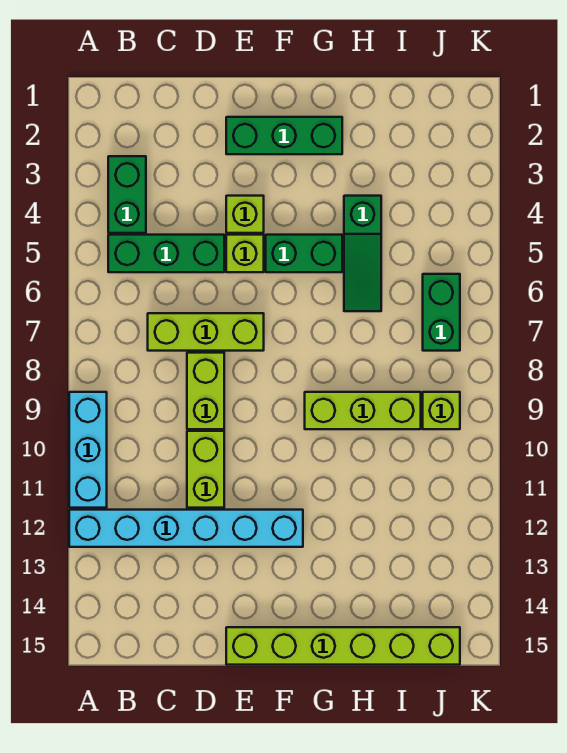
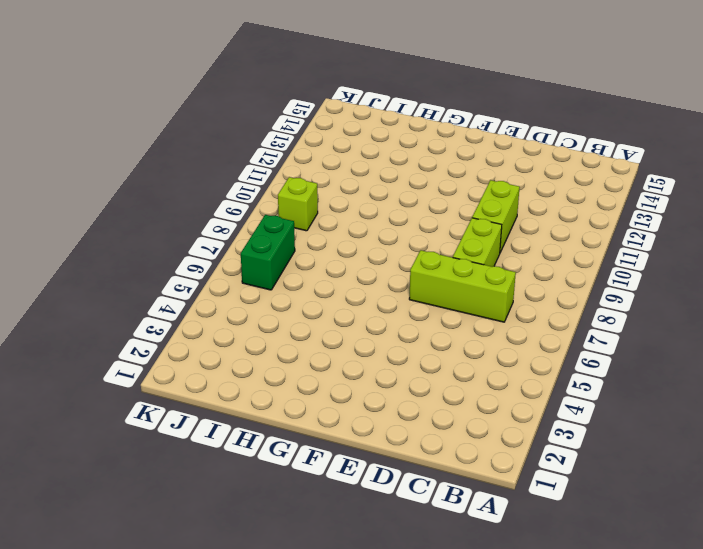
none -> cyan 1x3 brick [69,392,107,508]
none -> cyan 1x6 brick [69,510,303,547]
none -> green 1x2 brick [108,156,146,233]

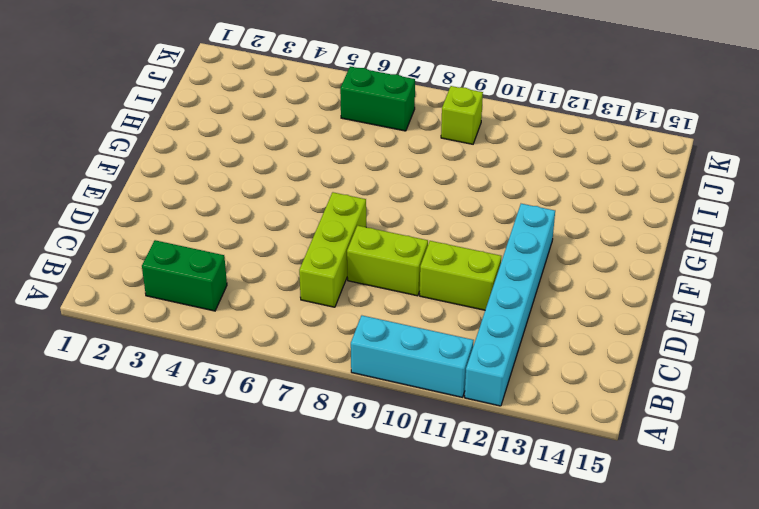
none -> green 1x3 brick [108,235,224,272]
none -> green 1x3 brick [226,117,342,154]
none -> lime 1x1 brick [226,196,264,233]

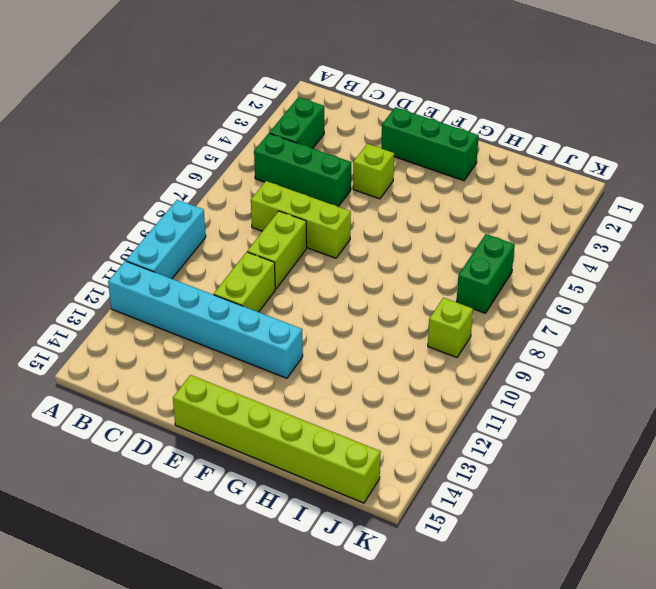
none -> lime 1x1 brick [226,235,264,272]
none -> green 1x2 brick [266,235,342,272]
none -> lime 1x3 brick [305,392,421,429]

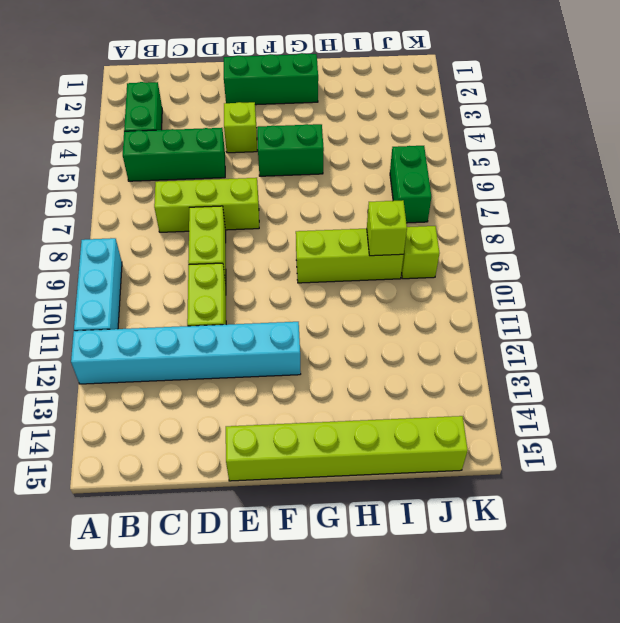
lime 1x1 brick [367,200,407,256] -> lime 1x1 brick moved to [226,235,264,272]
none -> green 1x3 slope [344,196,381,311]

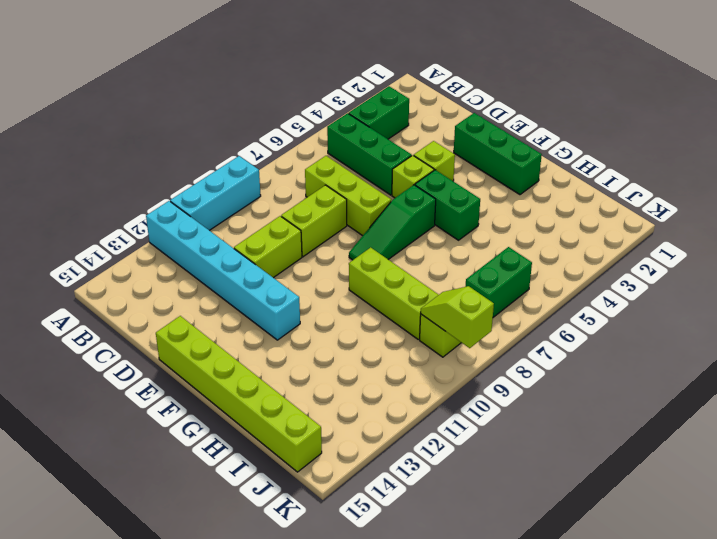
green 1x3 slope [349,185,436,260] -> green 1x3 slope moved to [344,196,381,311]
lime 1x2 slope [421,286,494,348] -> none

